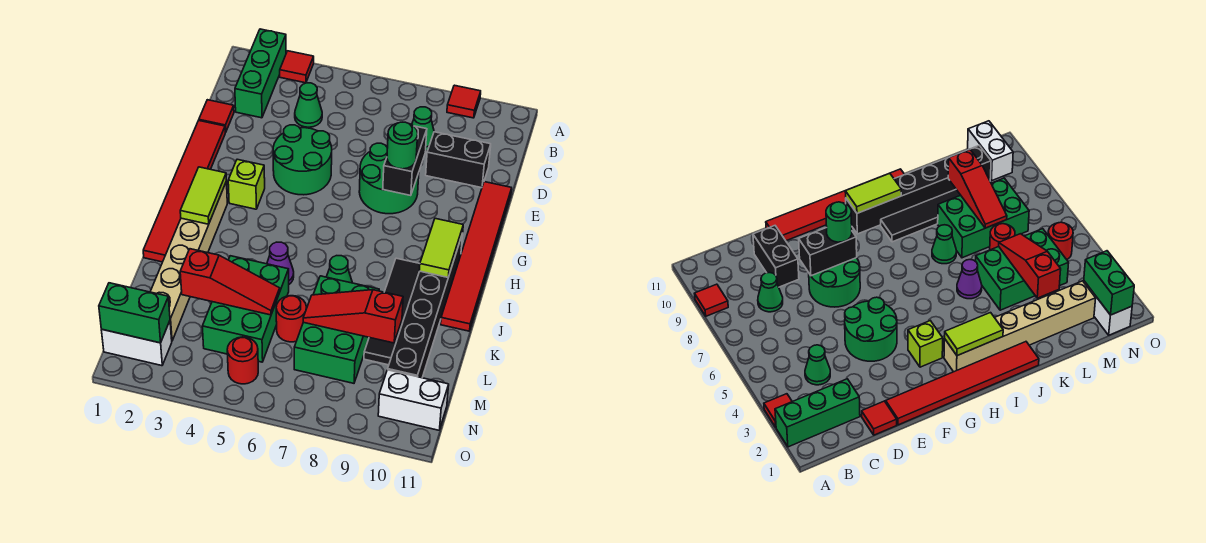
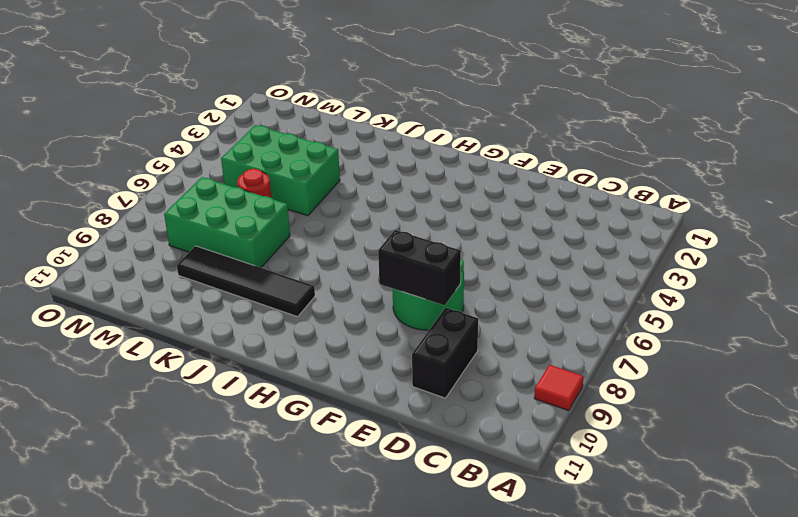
none -> green 1x3 brick [235,29,286,118]
none -> red 1x1 tile [280,51,314,83]
none -> green 1x1 cone [295,83,322,127]
none -> green 1x1 cone [412,107,434,151]

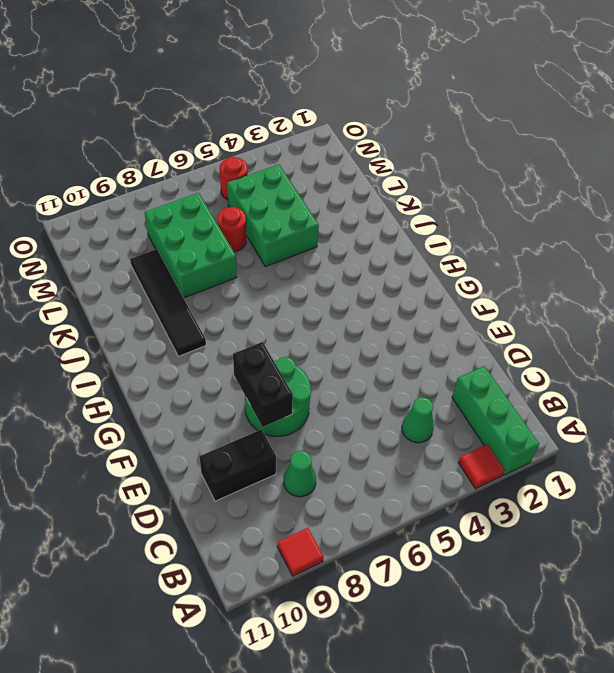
none -> red 1x1 tile [199,100,234,132]
none -> red 1x6 tile [143,121,226,262]
none -> green 2x2 round brick [273,125,332,195]
none -> red 1x6 tile [441,182,512,331]

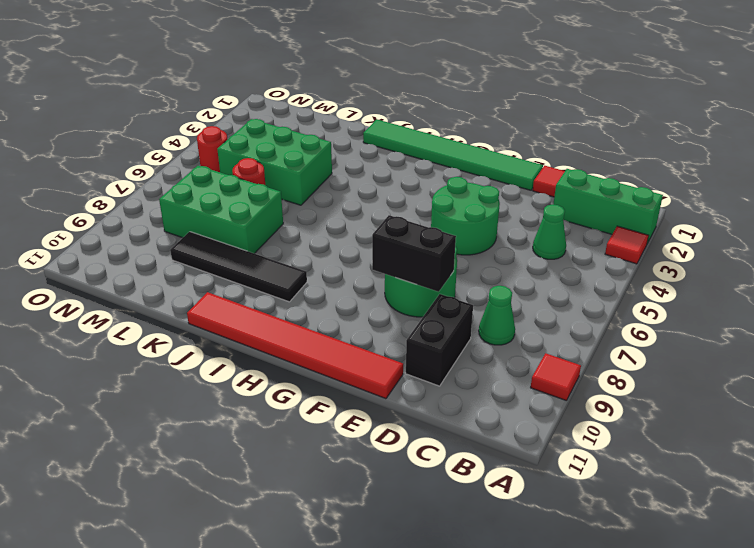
green 1x6 tile [363,119,543,190] -> red 1x6 tile [143,121,226,262]
none -> lime 1x1 brick [228,159,265,209]
none -> tan 1x6 brick [150,181,227,341]
none -> black 1x6 brick [388,234,463,378]
none -> purple 1x1 cone [267,242,294,284]

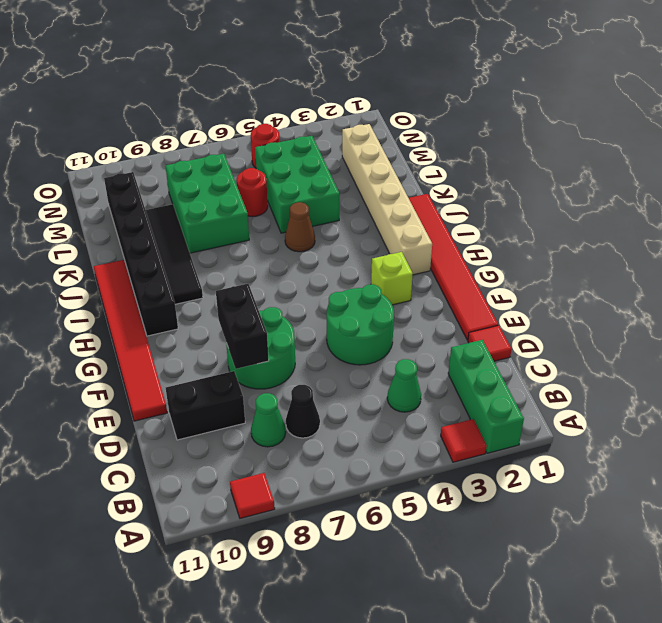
black 1x1 cone [286,385,320,438] -> none
brown 1x1 cone [285,202,315,252] -> purple 1x1 cone [267,242,294,284]
none -> green 1x1 cone [327,256,352,283]
none -> white 1x2 brick [101,321,172,366]
none -> white 1x2 brick [378,370,449,430]
none -> lime 1x2 tile [180,167,226,224]

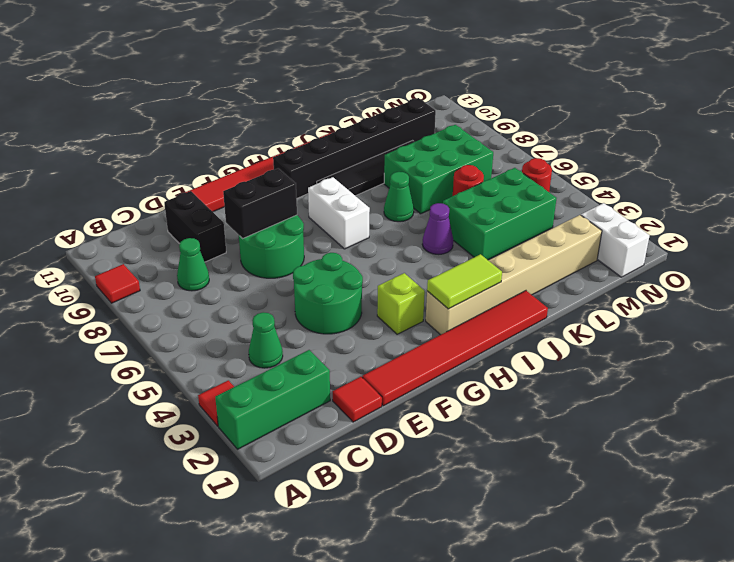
white 1x2 brick [308,177,370,249] -> white 1x2 brick moved to [378,370,449,430]
none -> lime 1x2 tile [419,219,463,277]
none -> red 1x3 slope [180,249,280,315]
none -> red 1x3 slope [303,290,403,343]
none -> green 1x2 brick [99,283,170,343]

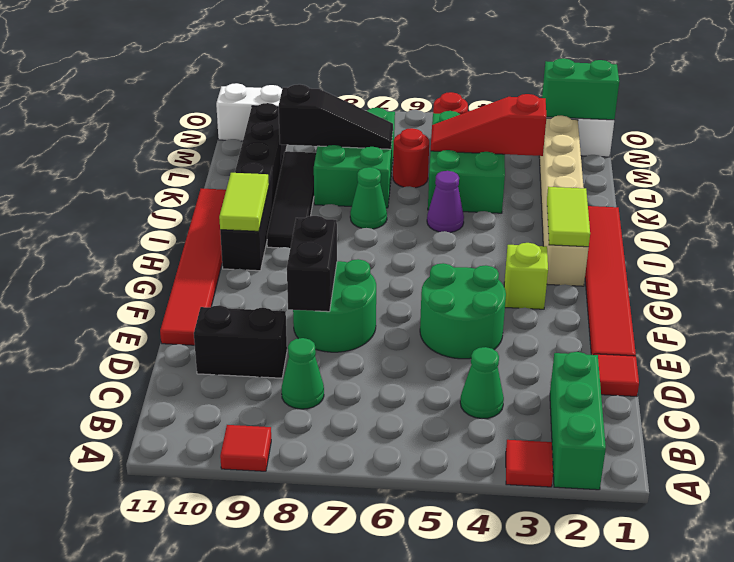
black 1x3 slope [279,84,393,149] -> red 1x3 slope [303,290,403,343]
none -> green 1x1 round brick [387,122,418,169]

